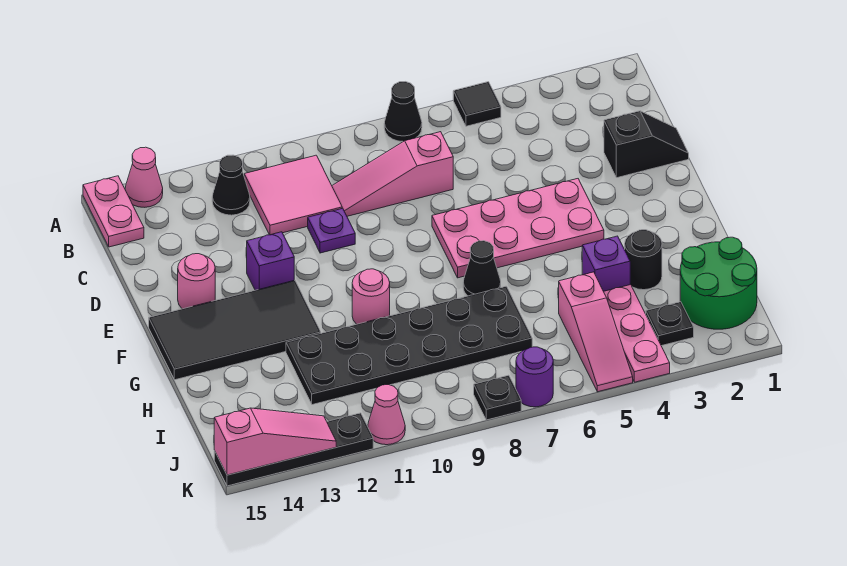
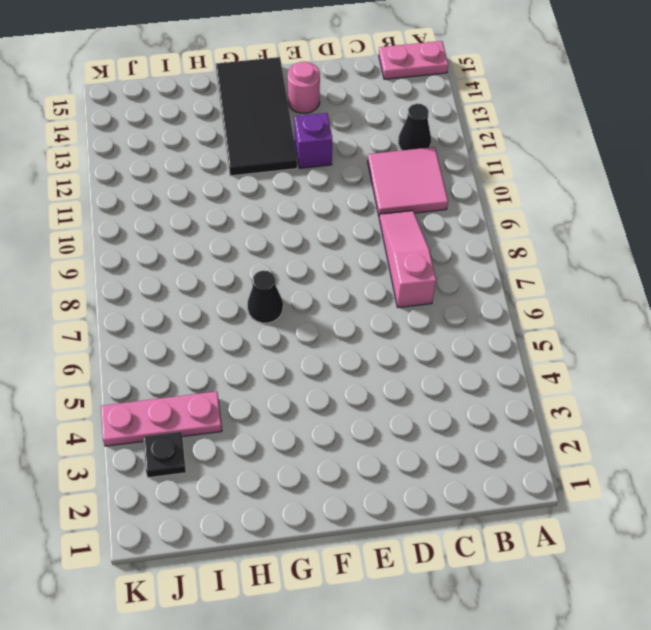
none -> black 1x1 tile [453,82,501,126]
none -> black 1x1 cone [384,82,422,142]
none -> pink 1x1 cone [125,147,163,207]

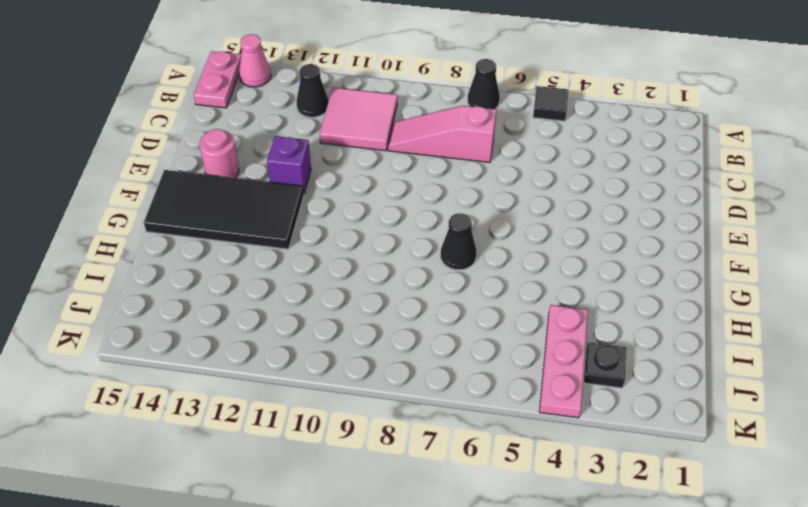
none -> black 1x2 slope [604,111,689,178]
none -> purple 1x1 plate [308,208,355,253]
none -> pink 2x4 plate [432,179,604,278]

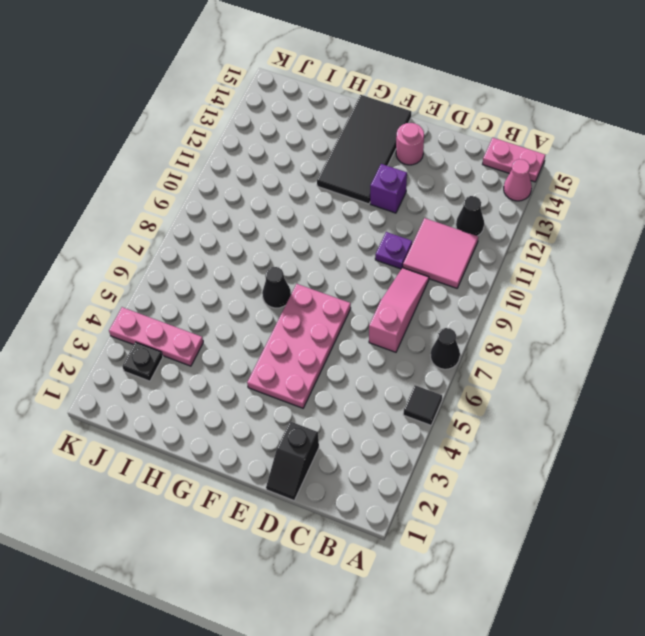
none -> pink 1x1 round brick [352,269,390,324]
none -> black 1x1 round brick [625,230,662,290]
none -> purple 1x1 brick [582,236,630,291]

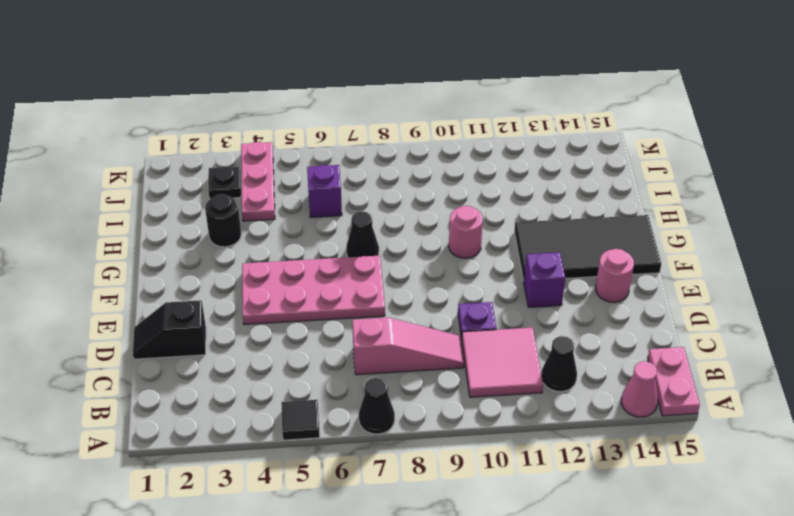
purple 1x1 brick [307,165,342,217] -> purple 1x1 brick moved to [582,236,630,291]
none -> black 2x6 plate [286,286,532,405]
none -> green 2x2 round brick [680,237,757,329]
none -> pink 1x3 slope [559,272,633,392]

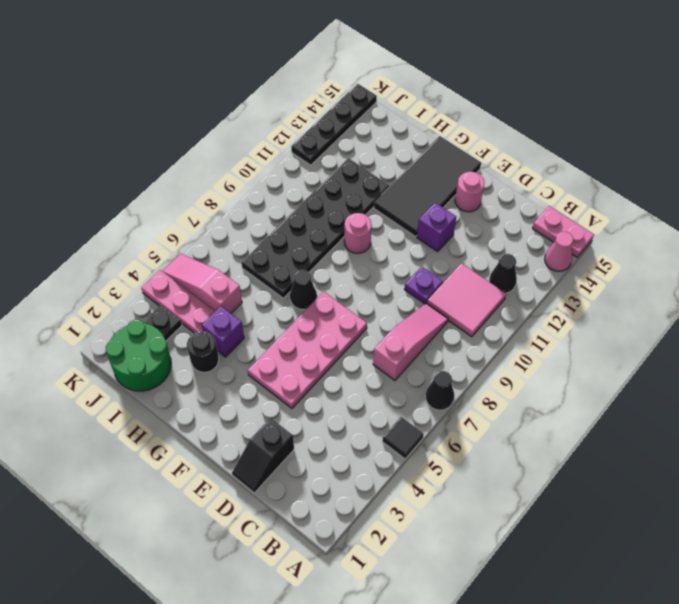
none -> purple 1x1 round brick [516,347,553,407]
none -> black 1x1 plate [474,375,521,420]
none -> pink 1x1 cone [368,385,405,445]

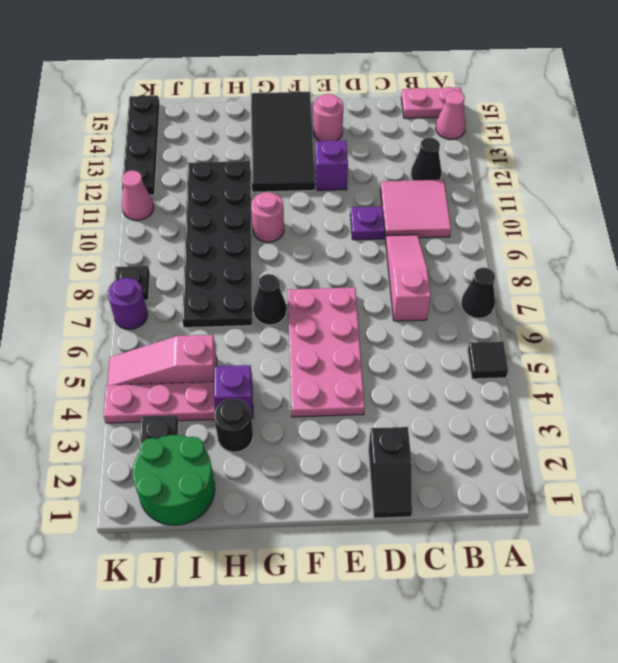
none -> pink 1x3 slope [214,408,336,475]

